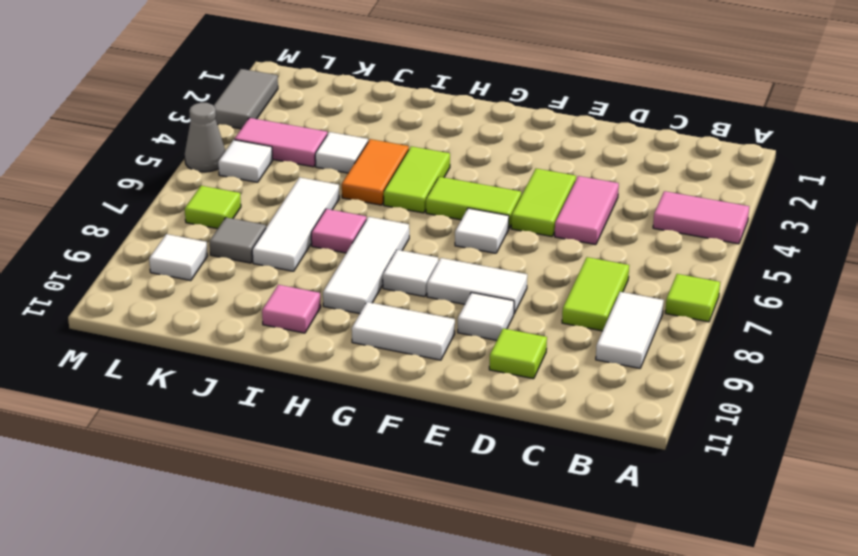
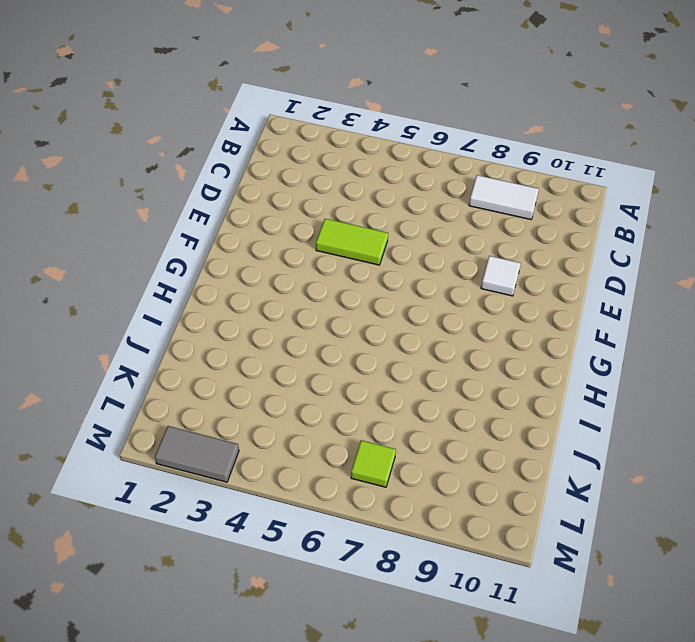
none -> pink 1x2 tile [653,191,749,244]
none -> lime 1x1 tile [665,274,720,322]
none -> lime 1x2 tile [562,257,629,331]

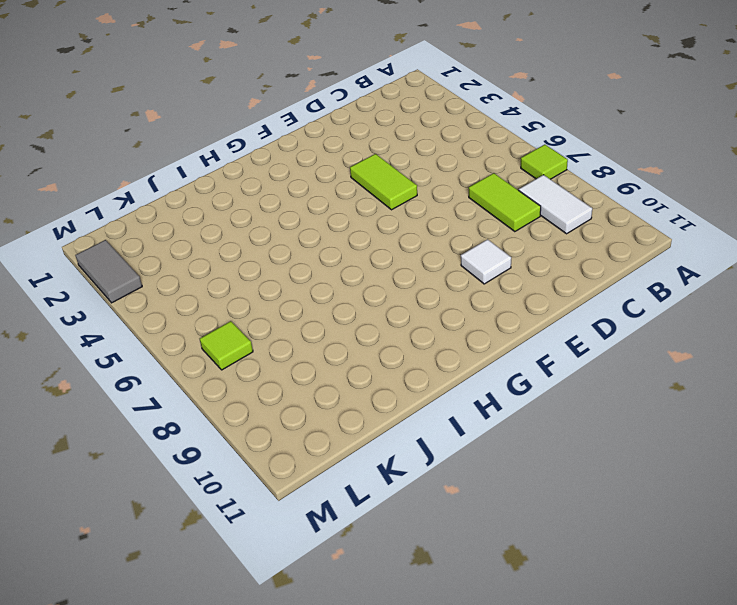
none -> pink 1x2 tile [653,191,749,244]
none -> pink 1x2 tile [555,176,619,245]
none -> lime 1x1 tile [489,328,547,379]

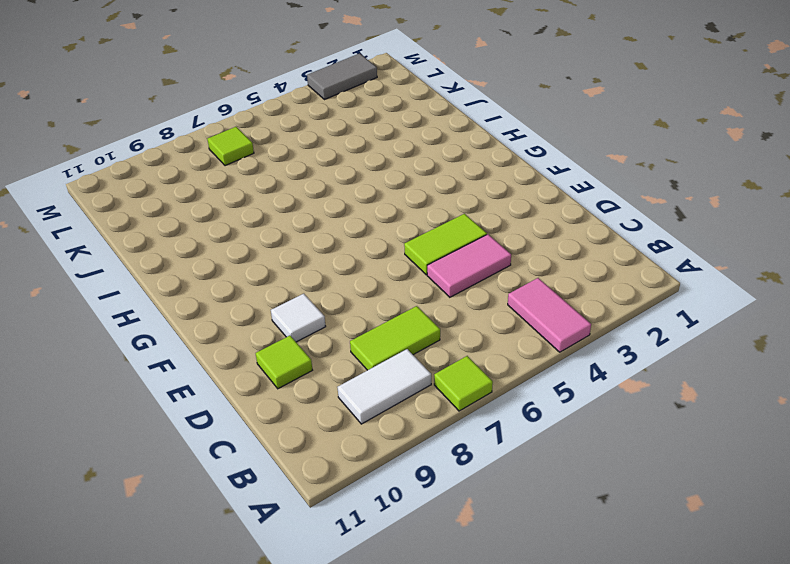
none -> white 1x2 tile [427,258,527,314]
none -> lime 1x2 tile [426,177,521,228]
none -> white 1x1 tile [455,208,509,253]

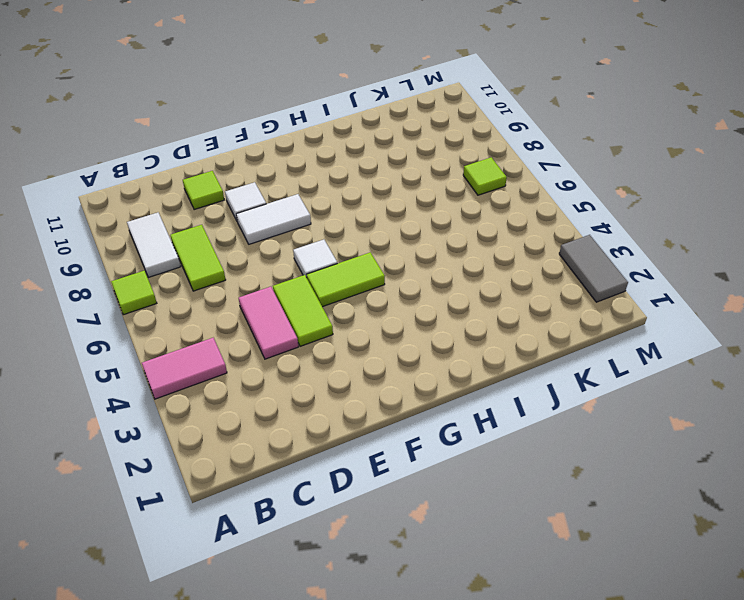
none -> white 1x2 tile [352,302,455,360]
none -> white 1x1 tile [383,250,438,297]
none -> lime 1x2 tile [384,146,450,213]

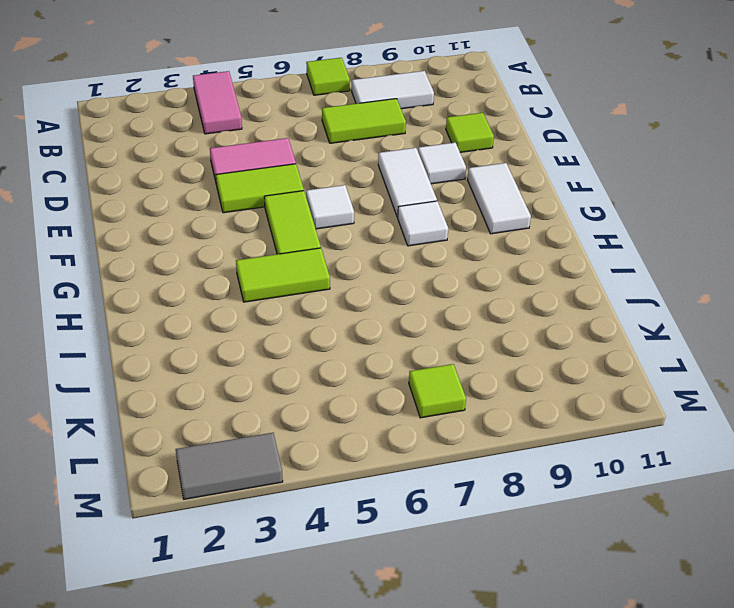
none -> white 1x3 tile [323,217,409,314]
none -> orange 1x2 tile [342,139,409,205]
none -> pink 1x1 tile [311,209,366,253]

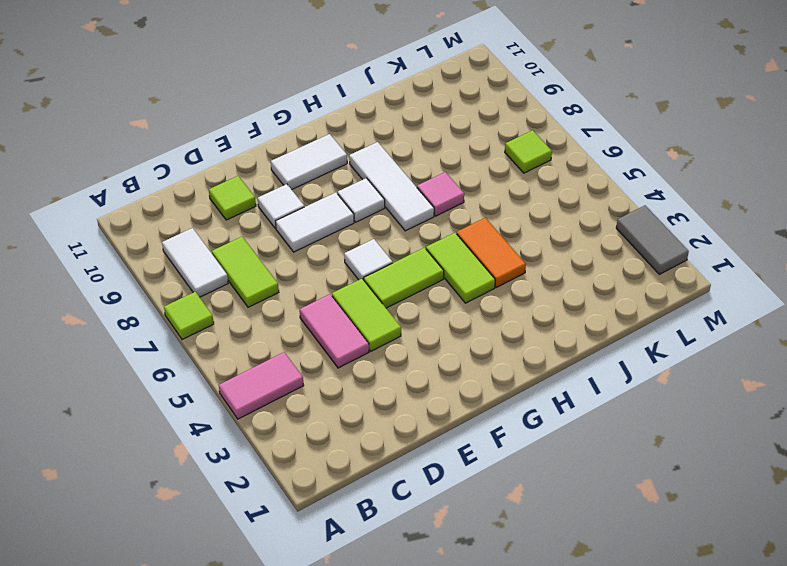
none -> pink 1x1 tile [262,285,321,333]
none -> white 1x1 tile [315,132,368,173]
none -> white 1x3 tile [252,177,339,271]

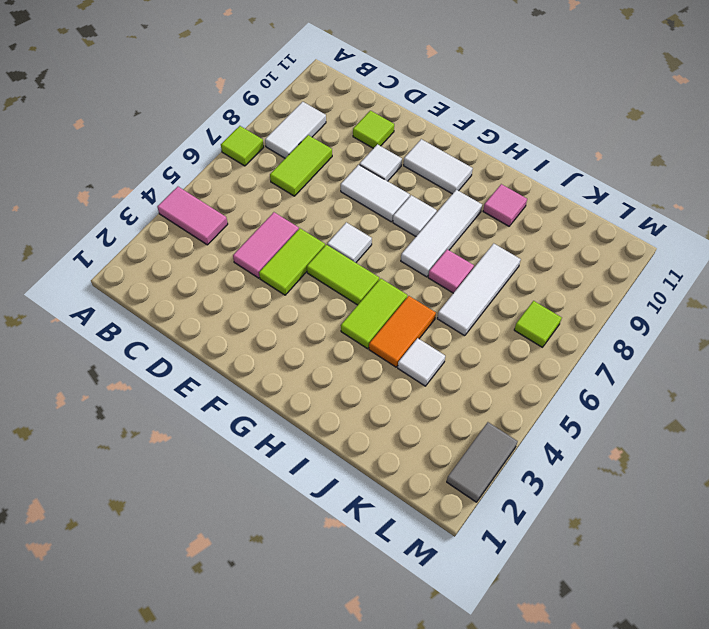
none -> pink 1x2 tile [234,118,327,167]
none -> grey 1x1 tile [210,218,266,263]
none -> white 1x1 tile [218,140,273,182]

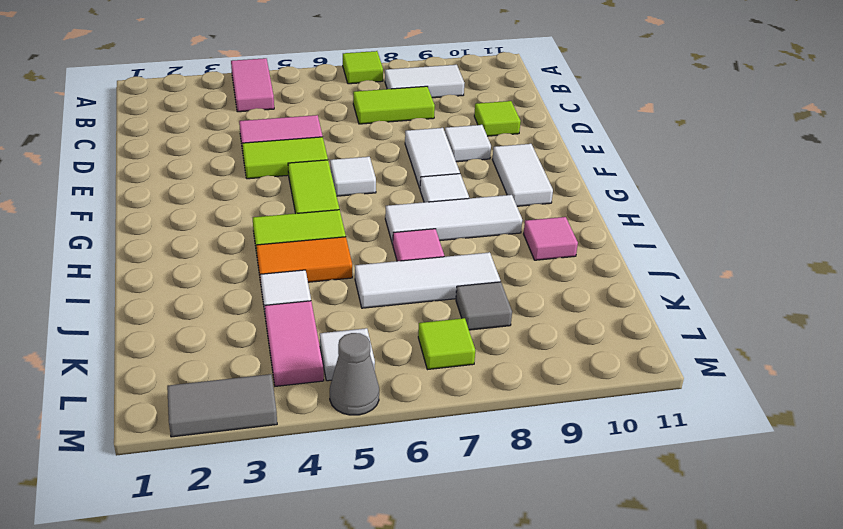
none -> white 1x1 tile [149,234,208,281]

